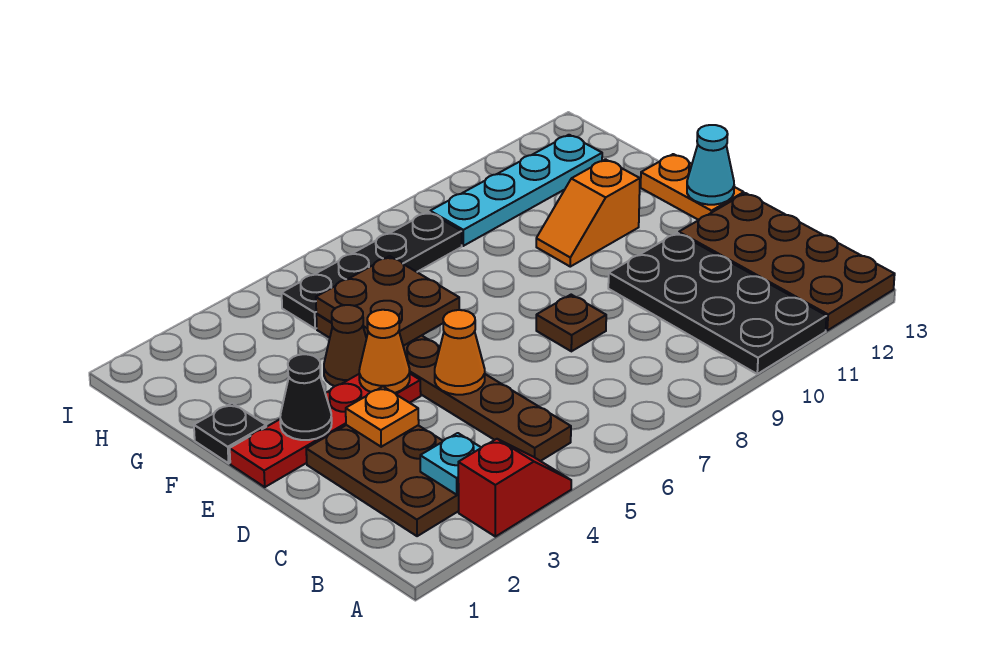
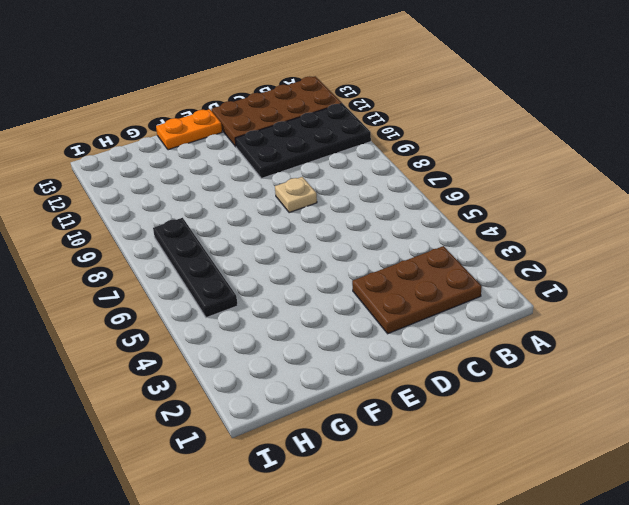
tan 1x1 plate [275,177,317,213] -> brown 1x1 plate [536,295,606,351]
none -> red 1x2 slope [458,439,571,537]
none -> brown 1x6 plate [316,314,571,461]
none -> red 1x4 plate [230,374,421,487]

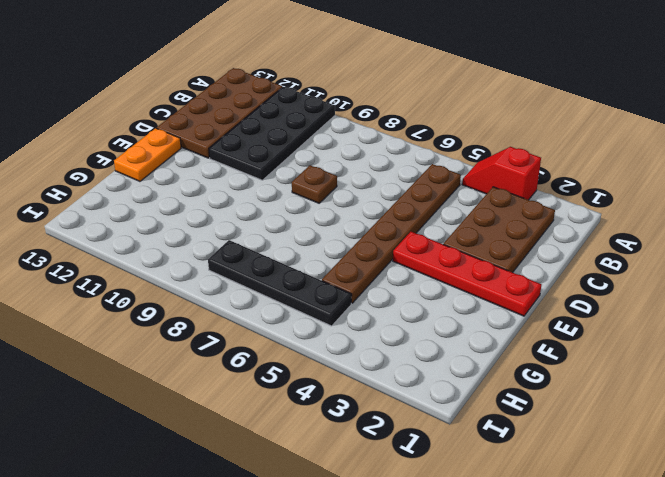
none -> black 1x1 plate [194,403,266,463]
none -> brown 1x1 cone [324,305,367,386]
none -> orange 1x2 slope [536,159,640,267]

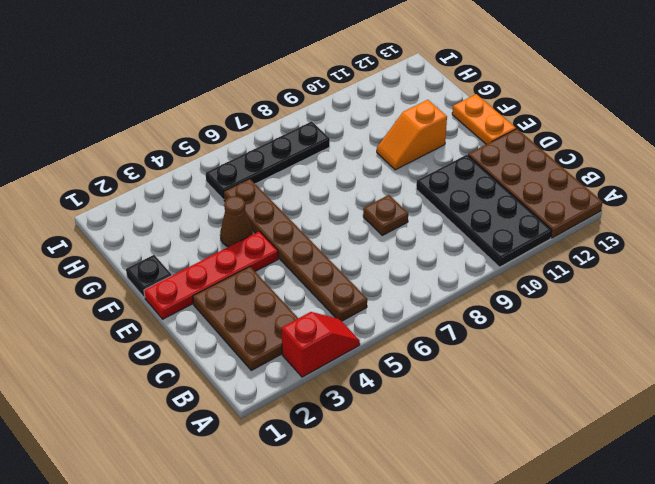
none -> cyan 1x4 plate [430,135,602,246]
none -> cyan 1x1 plate [420,433,481,495]
none -> orange 1x1 plate [346,387,419,447]

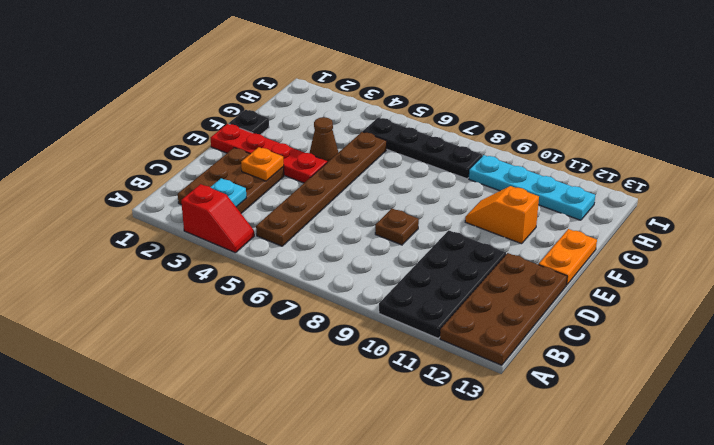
none -> orange 1x1 cone [435,310,485,395]
none -> black 1x1 cone [280,354,332,440]
none -> orange 1x1 cone [359,310,410,393]

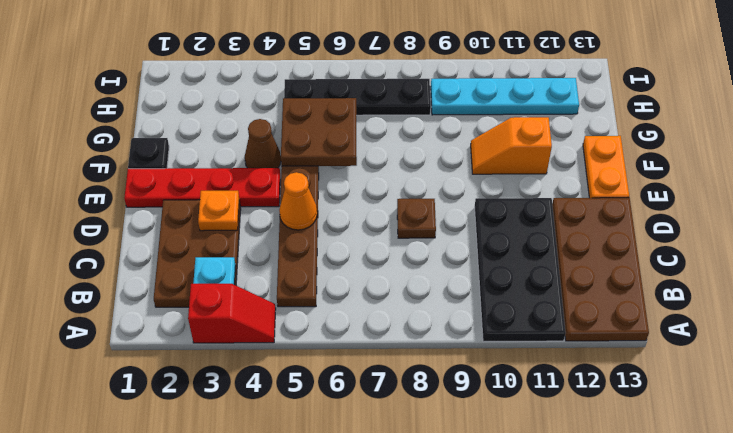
none -> black 1x1 cone [280,354,332,440]
none -> orange 1x1 cone [359,310,410,393]
none -> cyan 1x1 cone [687,125,734,205]

